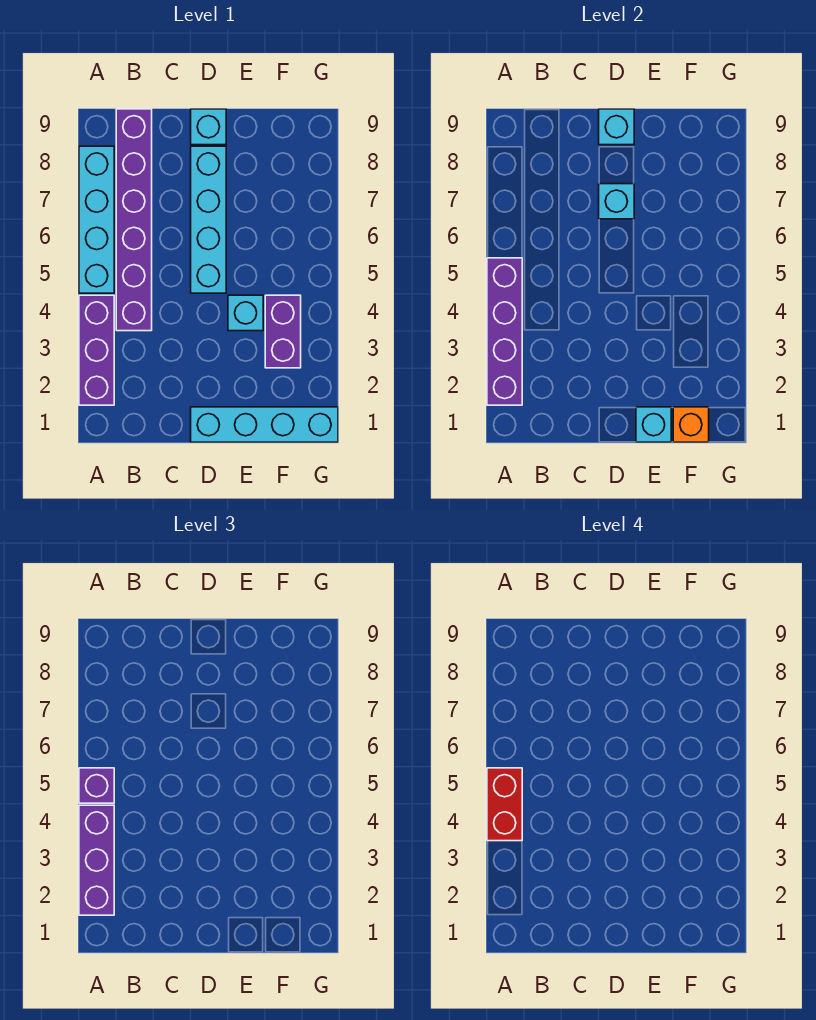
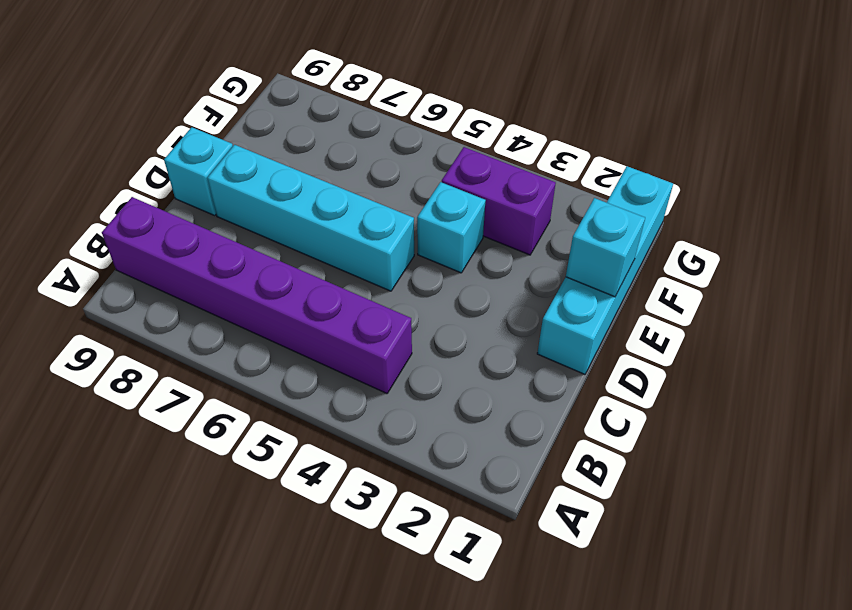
none -> purple 1x3 brick [79,295,114,405]
none -> cyan 1x4 brick [79,146,114,293]
none -> purple 1x4 brick [487,258,522,405]

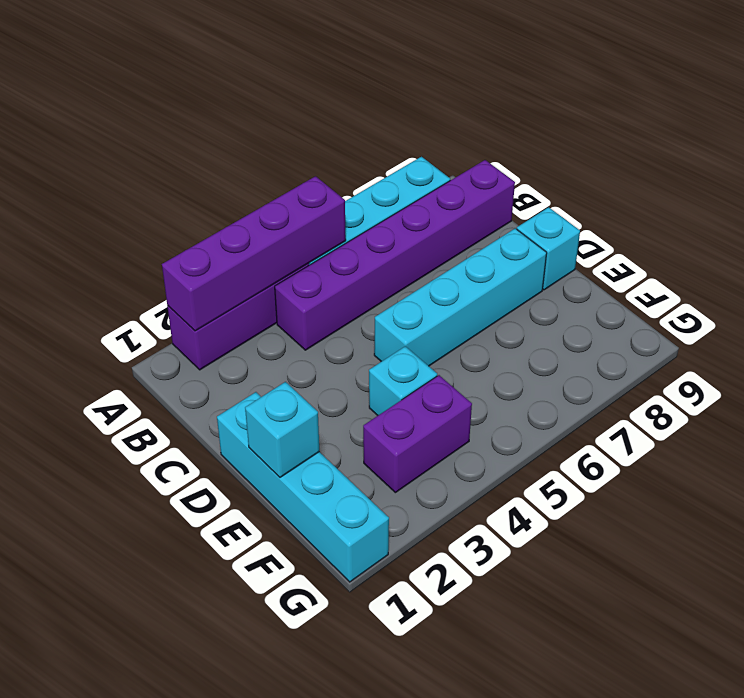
none -> cyan 1x1 brick [599,184,634,219]
none -> cyan 1x1 brick [599,109,634,145]
none -> orange 1x1 brick [673,407,709,442]

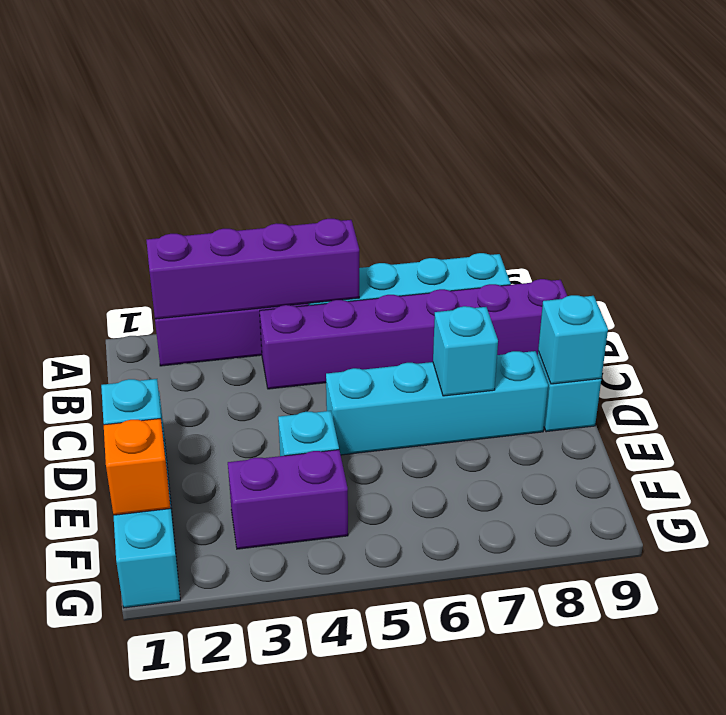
none -> purple 1x3 brick [79,805,114,915]
none -> purple 1x1 brick [79,768,114,803]
none -> red 1x2 brick [487,768,522,841]

